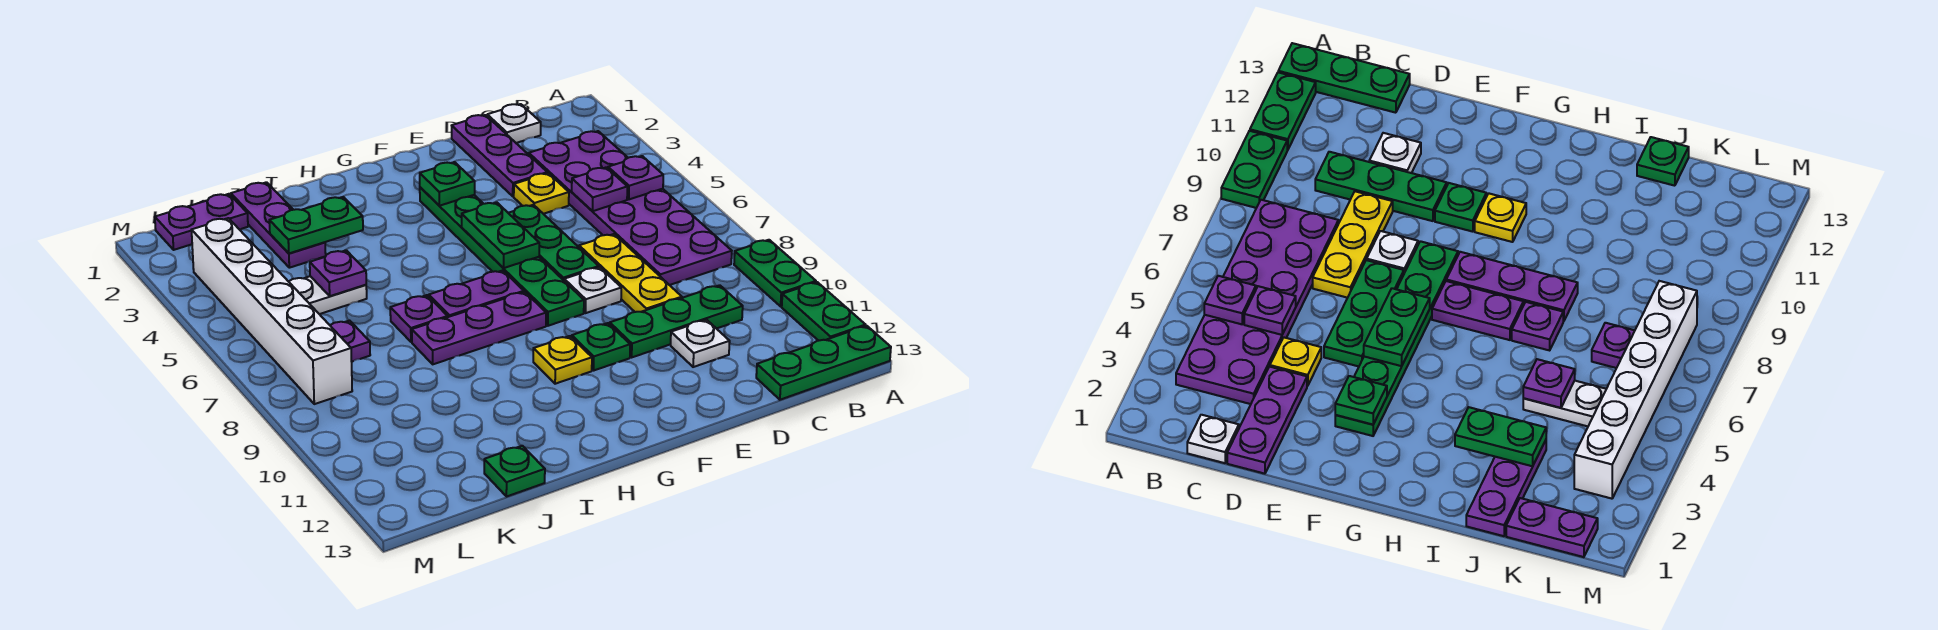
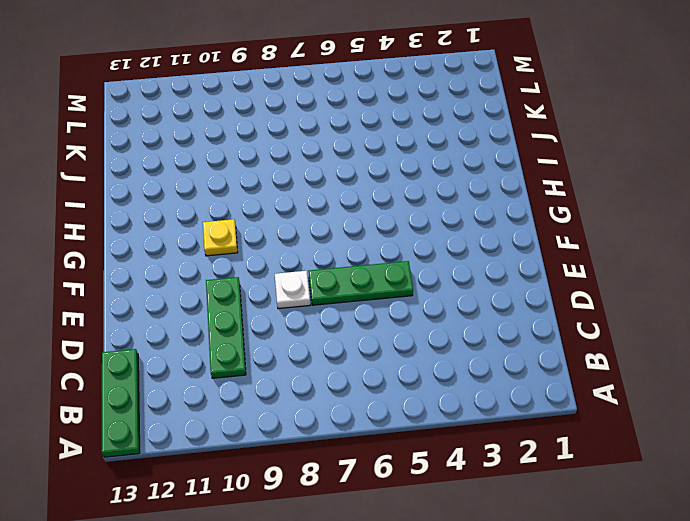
none -> green 1x2 plate [734,240,816,306]
none -> green 1x2 plate [782,282,866,341]
none -> purple 2x6 plate [529,131,732,285]
none -> white 1x1 plate [487,104,541,143]

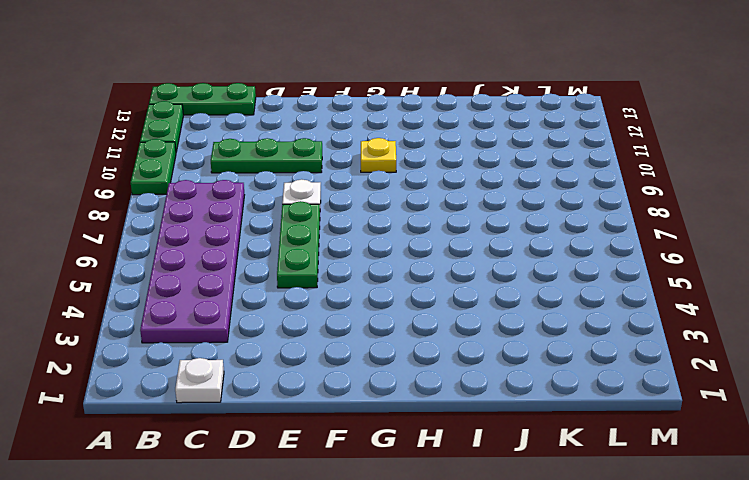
none -> purple 1x3 plate [452,115,547,196]
none -> yellow 1x1 plate [514,173,569,214]
none -> yellow 1x3 plate [579,234,682,312]
none -> white 1x1 plate [671,320,730,367]

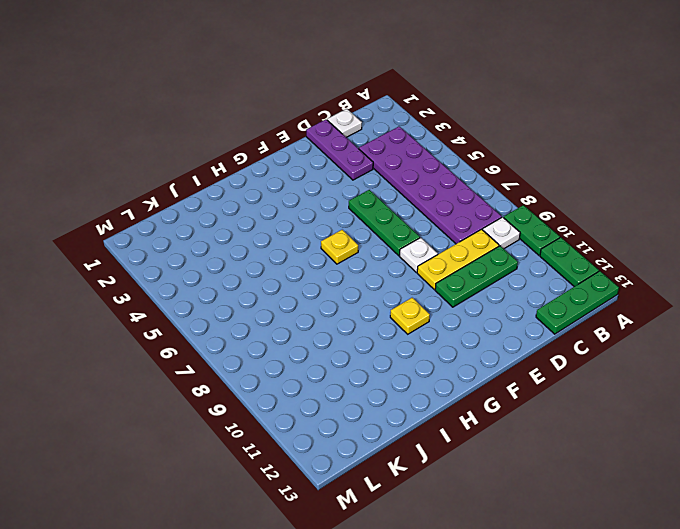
white 1x1 plate [483,217,520,249] -> white 1x1 plate moved to [671,320,730,367]
yellow 1x3 plate [417,229,499,290] -> yellow 1x3 plate turned to [579,234,682,312]
yellow 1x1 plate [321,230,358,264] -> yellow 1x1 plate moved to [514,173,569,214]
none -> green 1x6 plate [420,187,584,326]
none -> green 1x1 plate [572,323,630,370]
none -> purple 1x2 plate [429,270,524,317]
none -> purple 1x3 plate [412,292,546,364]

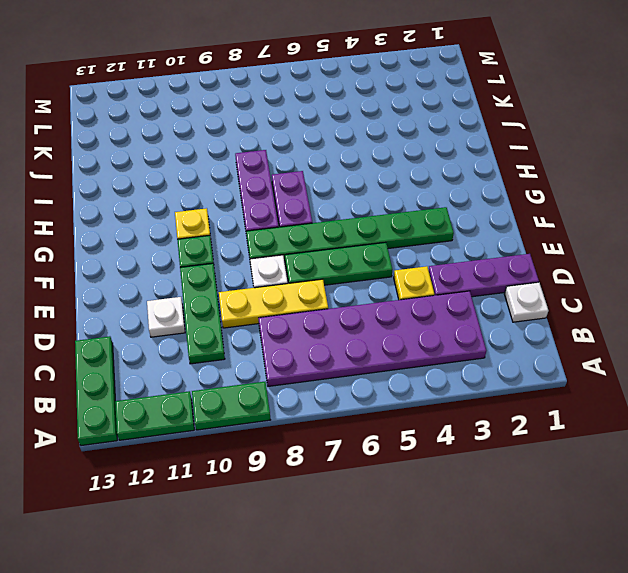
none -> purple 1x1 plate [390,295,448,342]
none -> purple 1x3 plate [231,182,326,268]
none -> white 1x2 plate [288,276,367,314]
none -> green 1x1 plate [484,446,545,497]

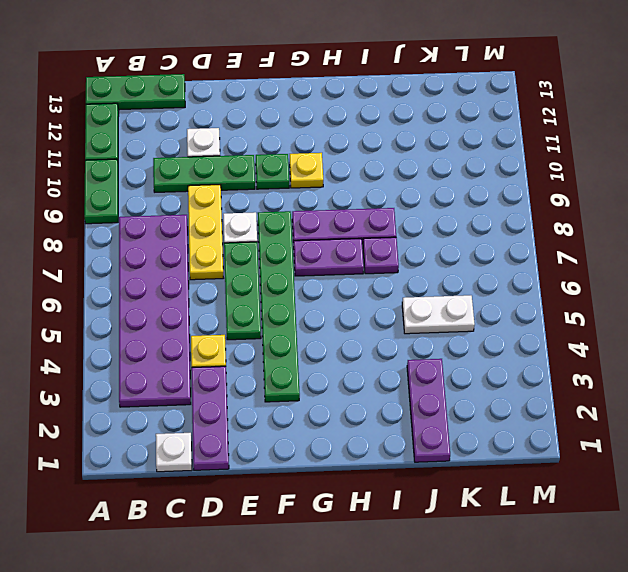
none -> green 1x1 plate [484,446,545,497]
none -> purple 1x2 plate [155,194,248,250]
none -> purple 1x1 plate [330,321,370,362]
none -> white 1x6 brick [192,218,352,404]

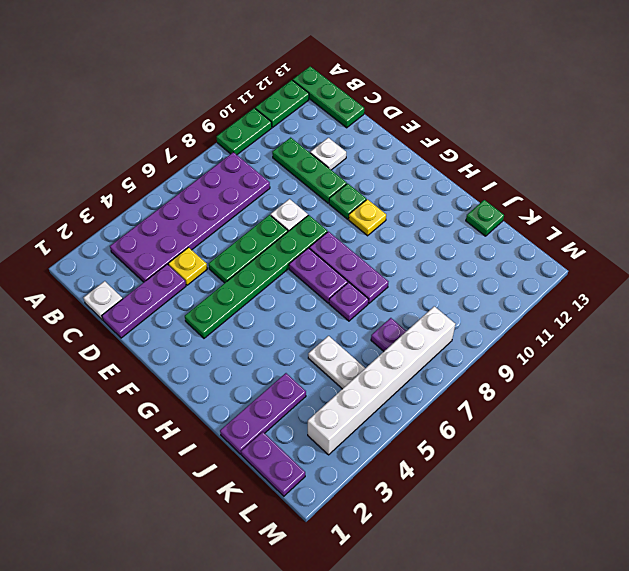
none -> yellow 1x3 plate [579,234,682,312]
none -> purple 1x1 plate [608,156,663,199]
none -> purple 1x1 plate [572,167,627,211]
none -> green 1x1 plate [420,162,475,206]

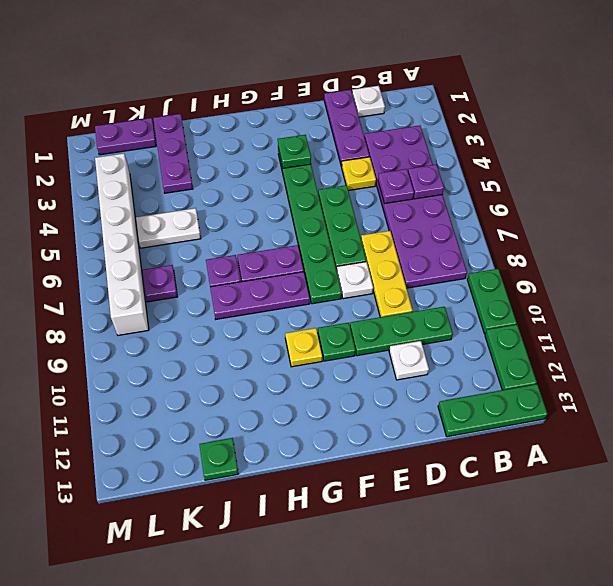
none -> green 1x2 plate [462,202,539,268]
none -> green 1x2 plate [269,197,363,253]
none -> purple 1x1 plate [310,250,366,296]

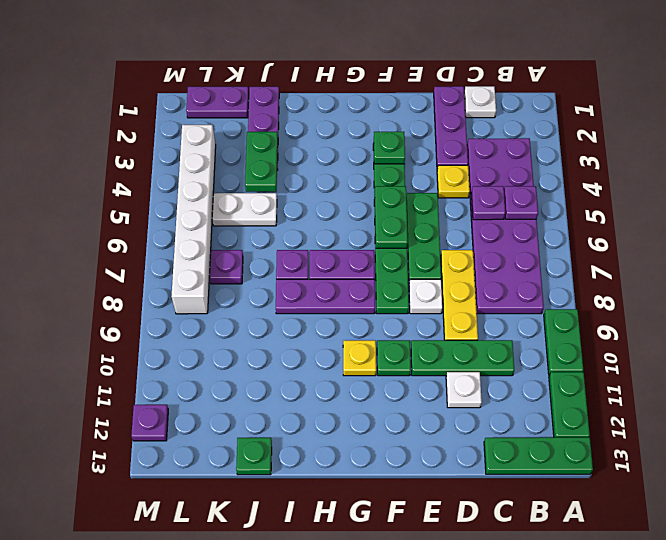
green 1x2 plate [245,132,278,192] -> green 1x2 plate turned to [269,197,363,253]
purple 1x1 plate [131,405,168,441] -> purple 1x1 plate moved to [310,250,366,296]

